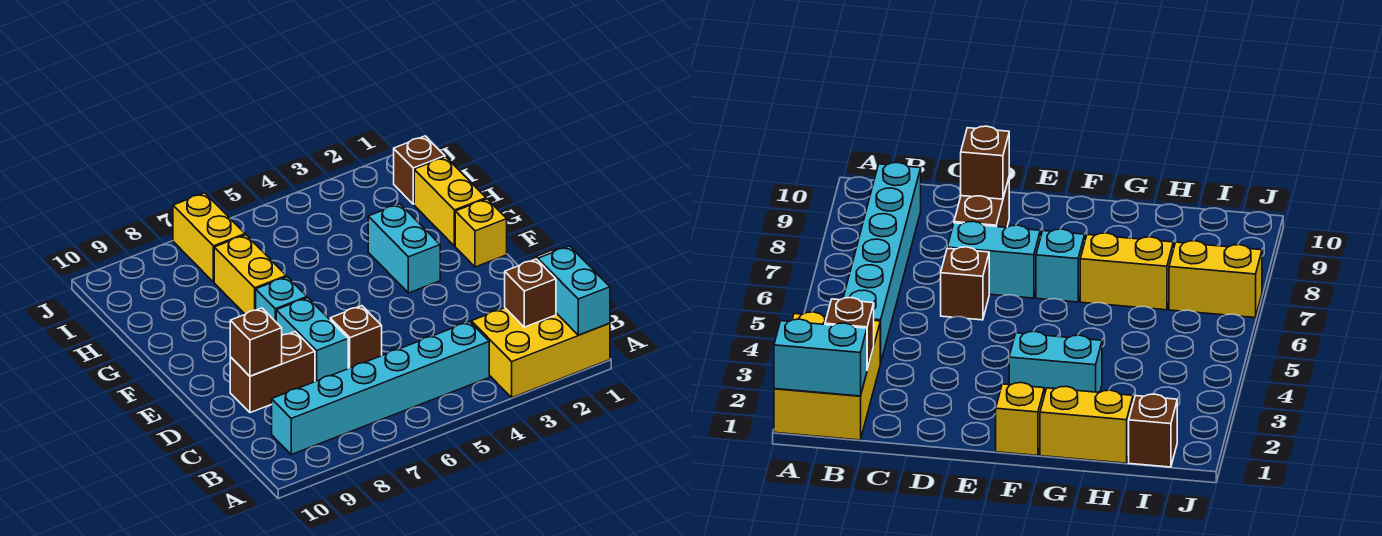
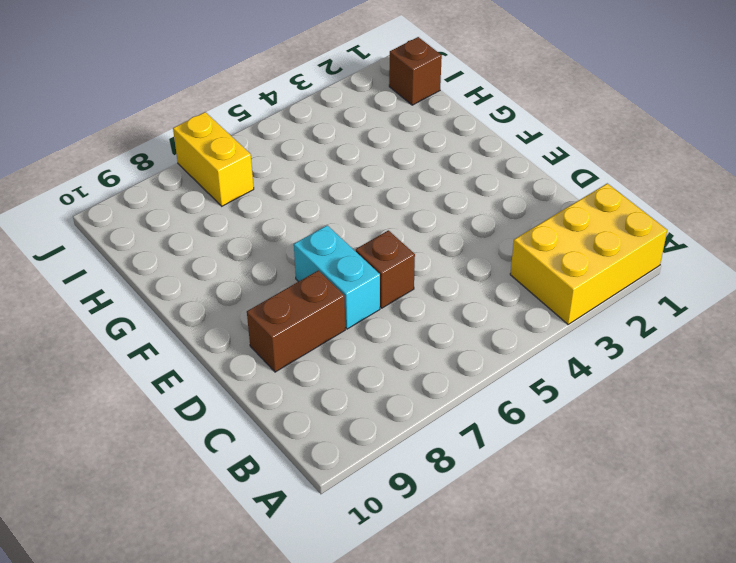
none -> cyan 1x6 brick [272,322,489,455]
none -> yellow 1x1 brick [455,199,507,267]
none -> cyan 1x2 brick [368,204,440,293]

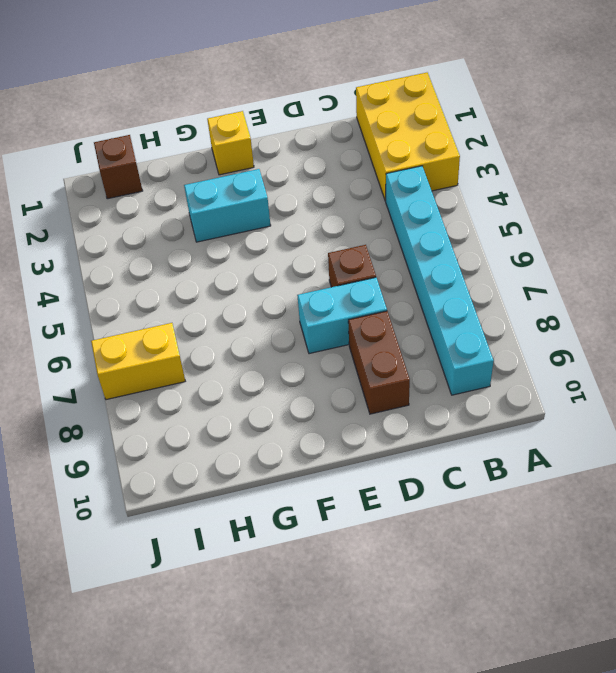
none -> cyan 1x1 brick [256,277,307,322]
none -> yellow 1x2 brick [414,157,486,246]
none -> yellow 1x2 brick [214,235,286,314]

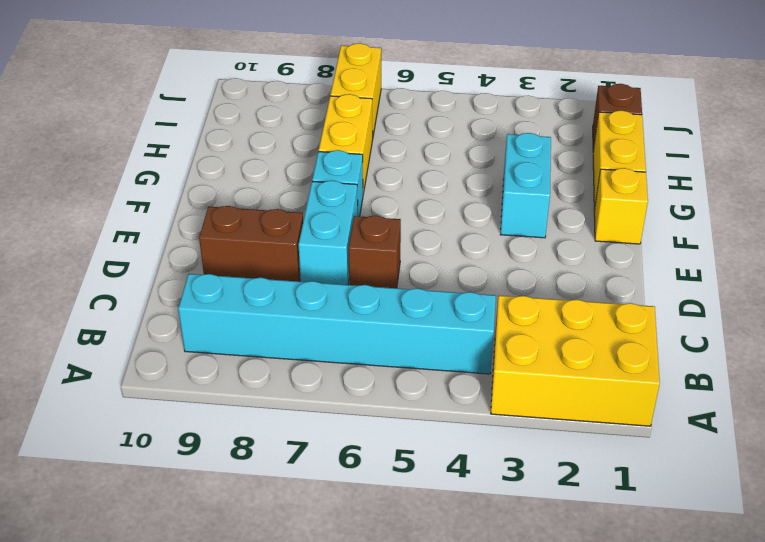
none -> cyan 1x2 brick [538,246,610,335]
none -> brown 1x1 brick [505,259,556,327]
none -> brown 1x1 brick [230,308,282,376]

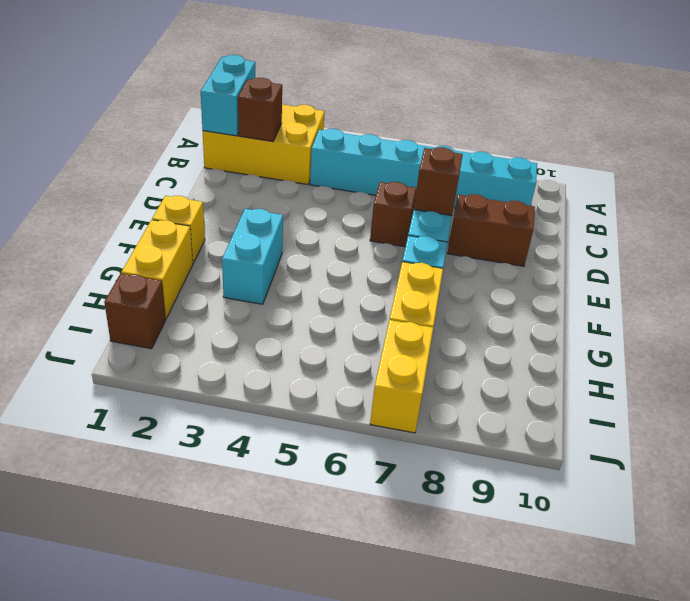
brown 1x1 brick [414,147,463,216] -> brown 1x1 brick moved to [230,308,282,376]

